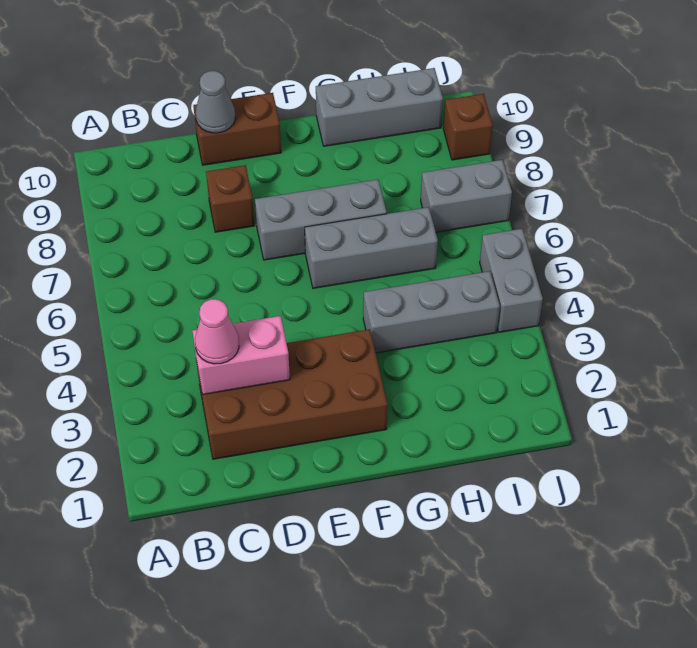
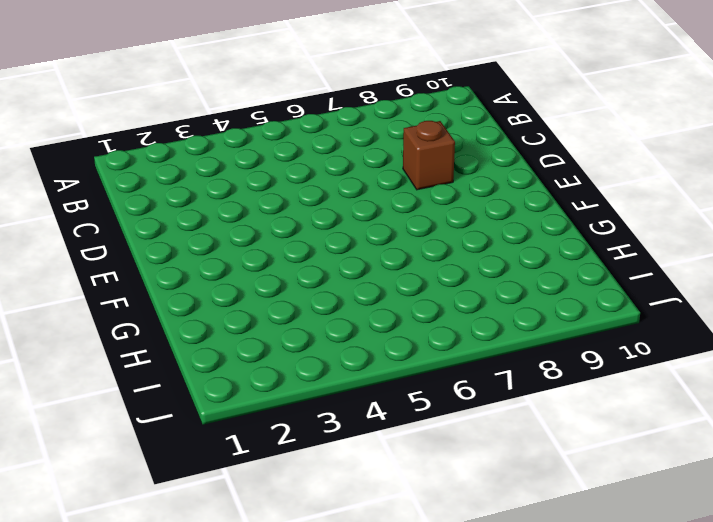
none -> brown 2x4 brick [196,329,388,459]
none -> brown 1x2 brick [193,93,281,165]
none -> grey 1x3 brick [255,180,387,260]

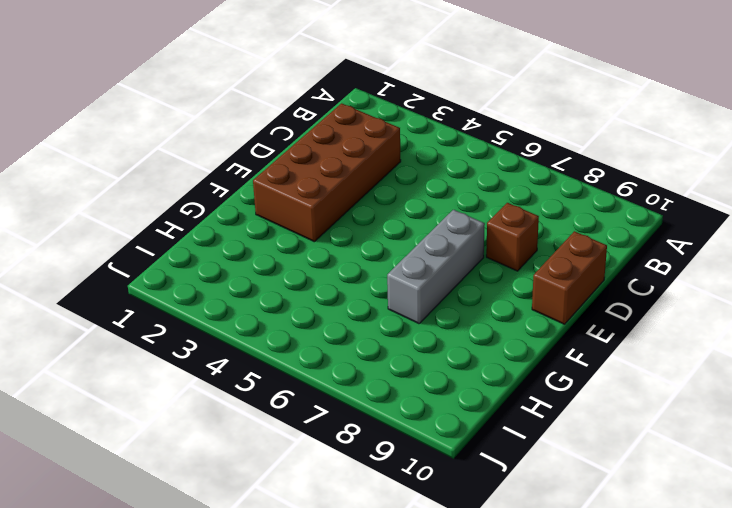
none -> grey 1x3 brick [305,207,438,288]
none -> grey 1x3 brick [363,271,500,353]
none -> grey 1x3 brick [316,68,443,146]

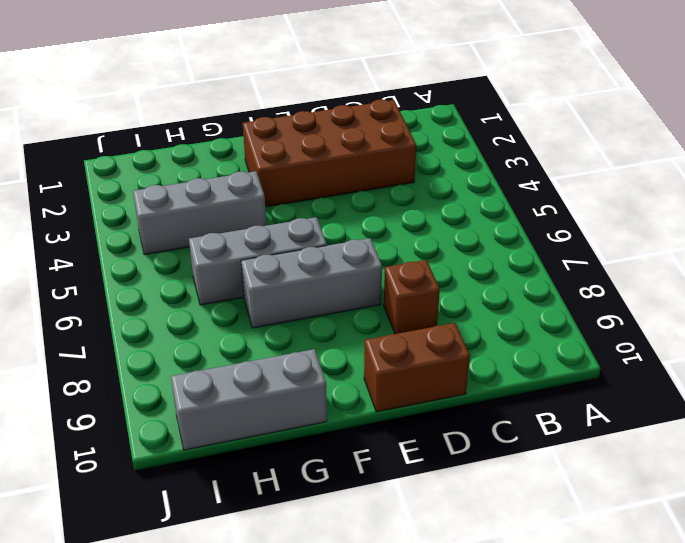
none -> grey 1x2 brick [421,160,512,232]
none -> grey 1x2 brick [480,229,543,332]
none -> brown 1x1 brick [443,94,493,160]

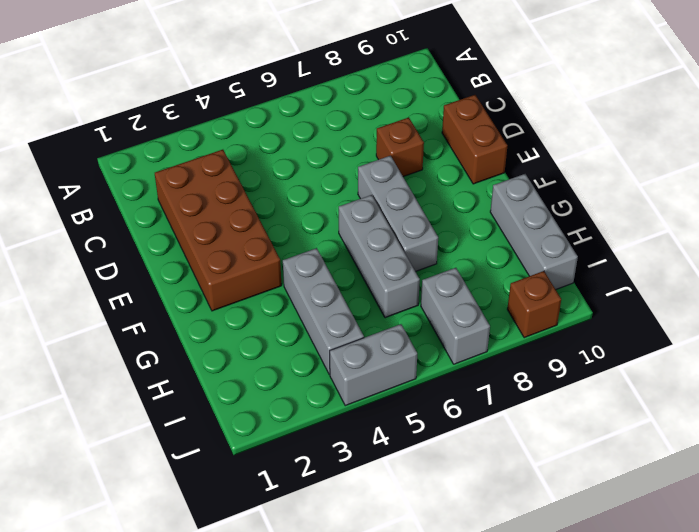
none -> pink 1x2 brick [193,316,290,395]
none -> grey 1x1 cone [196,71,235,133]
none -> pink 1x1 cone [195,299,239,364]

